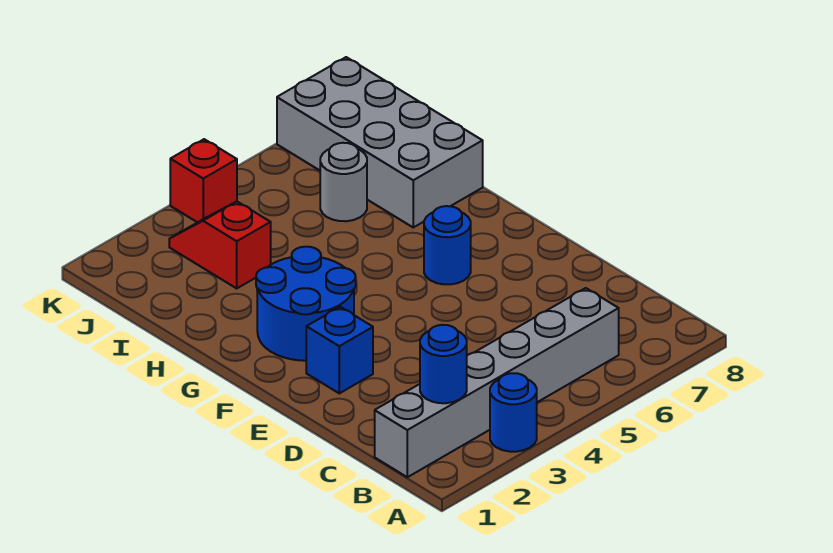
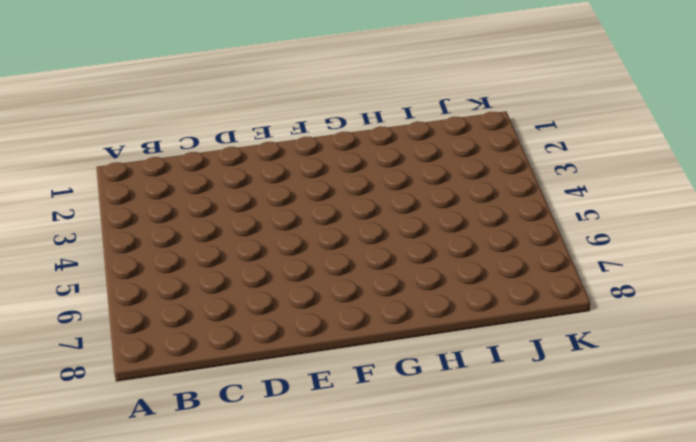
none -> blue 1x1 round brick [490,373,537,452]
none -> grey 1x6 brick [375,288,619,477]

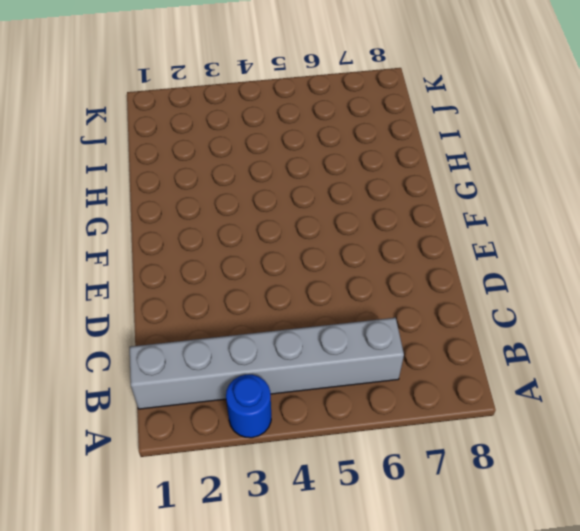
none -> blue 1x1 brick [306,307,373,393]
none -> blue 2x2 round brick [256,247,356,361]

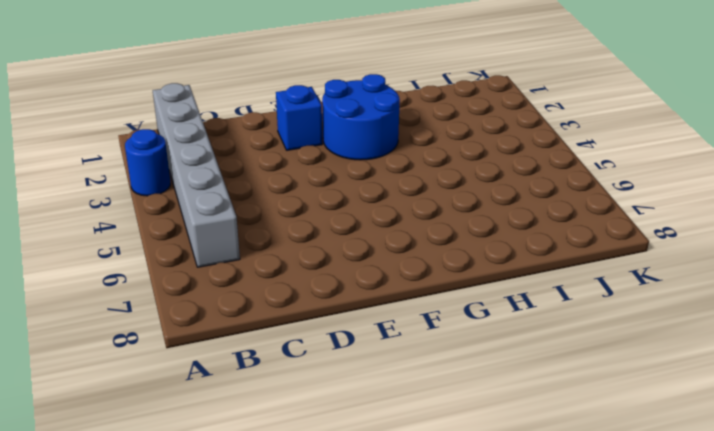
none -> blue 1x1 round brick [424,206,471,284]
none -> grey 2x4 brick [277,57,483,227]

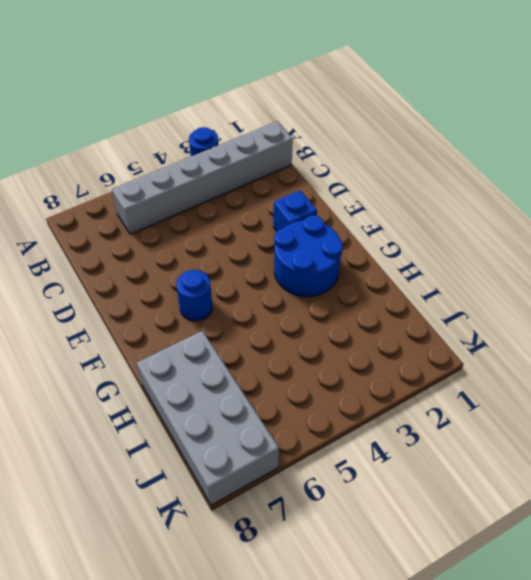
none -> red 1x2 slope [169,201,271,288]
none -> grey 1x1 round brick [320,143,367,221]

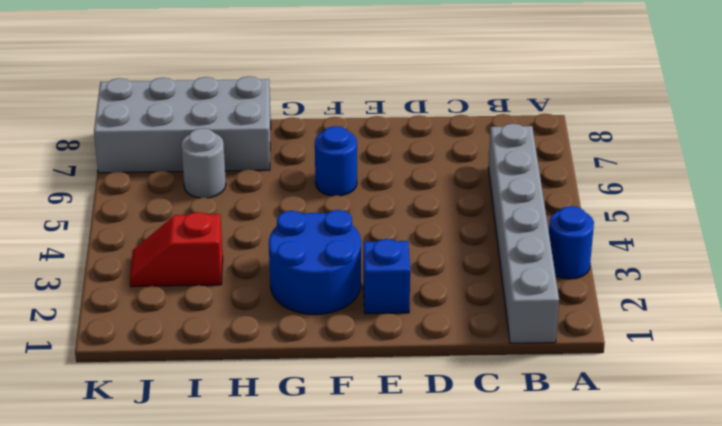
none -> red 1x1 brick [170,139,237,222]
none -> blue 1x1 round brick [420,325,467,403]

